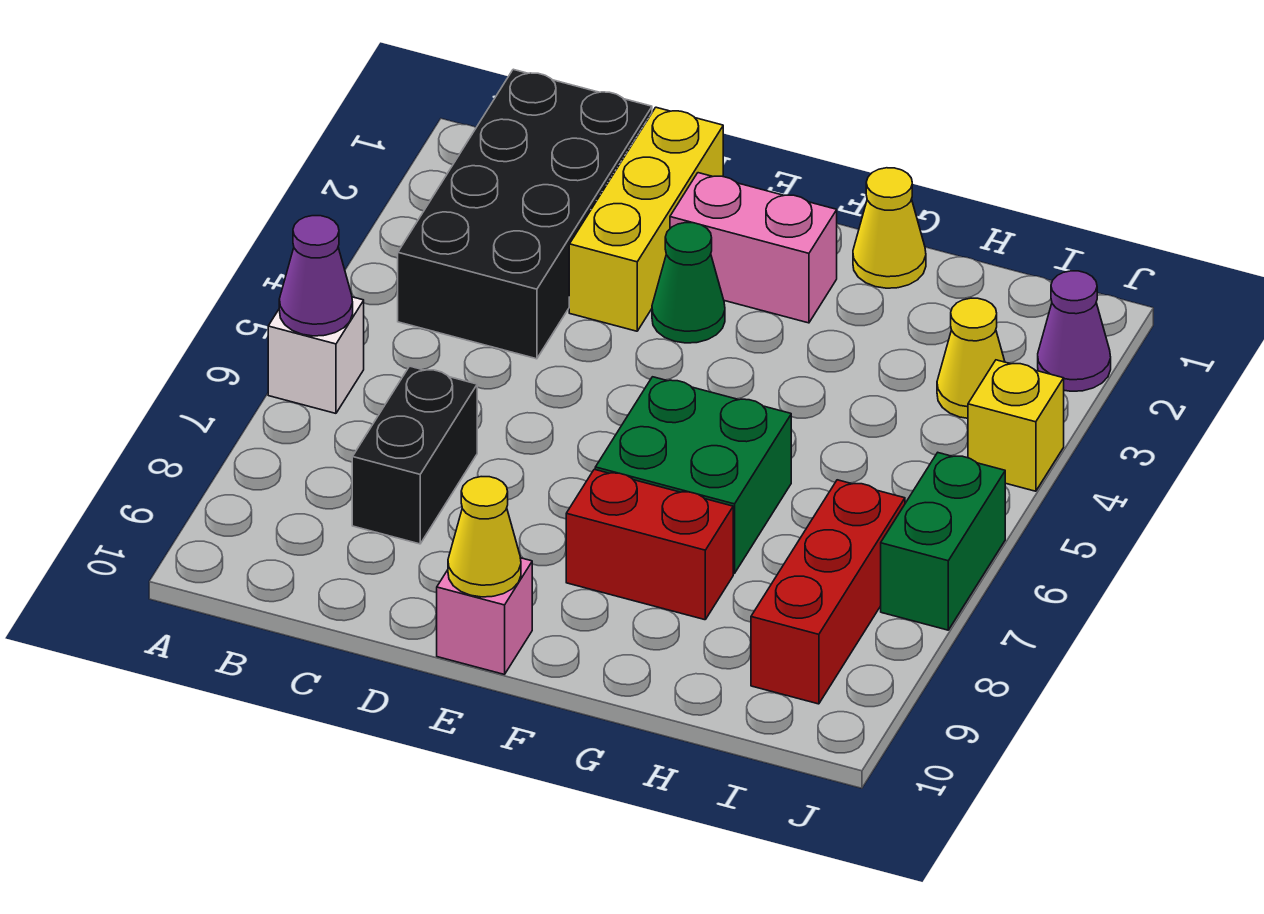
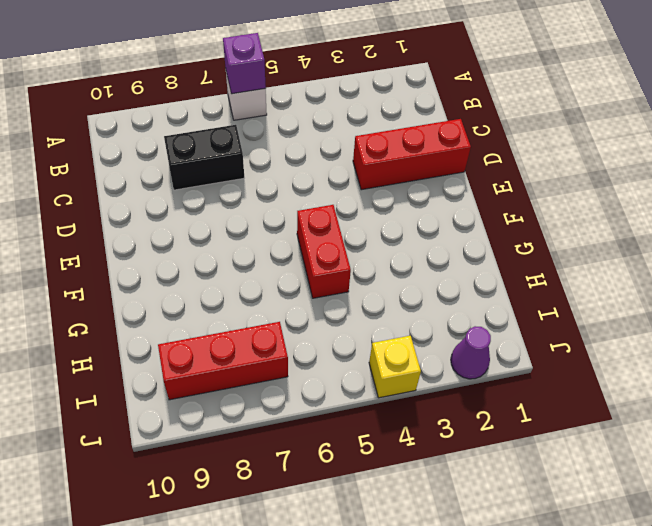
purple 1x1 brick [223,33,266,94] -> purple 1x1 cone [279,216,353,336]
red 1x3 brick [353,119,471,190] -> yellow 1x3 brick [569,107,723,331]
red 1x2 brick [297,205,351,298] -> red 1x2 brick moved to [566,469,733,620]
none -> black 2x4 brick [398,69,652,359]
none -> pink 1x2 brick [670,173,837,323]
none -> green 1x1 cone [652,223,725,343]

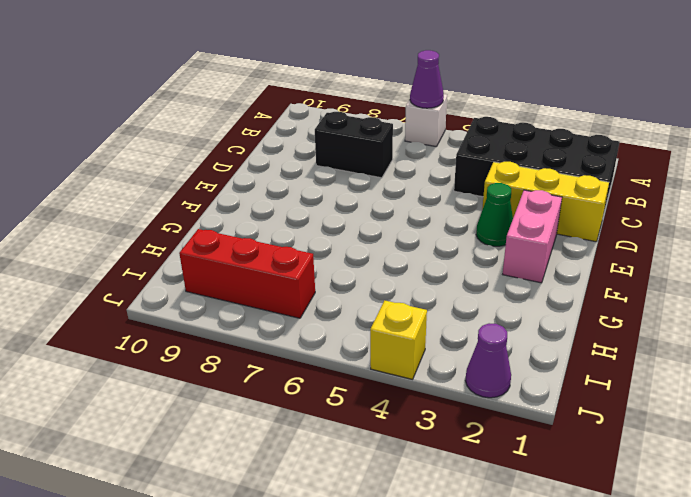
none -> pink 1x1 brick [437,558,532,675]
none -> green 2x2 brick [595,377,791,573]
none -> red 1x2 brick [566,469,733,620]

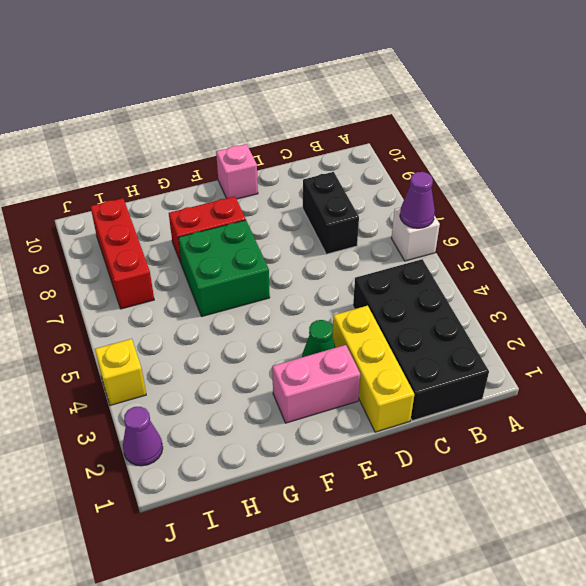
none -> yellow 1x1 cone [853,168,926,288]
none -> yellow 1x1 cone [937,298,1005,418]
none -> green 1x2 brick [881,453,1005,630]

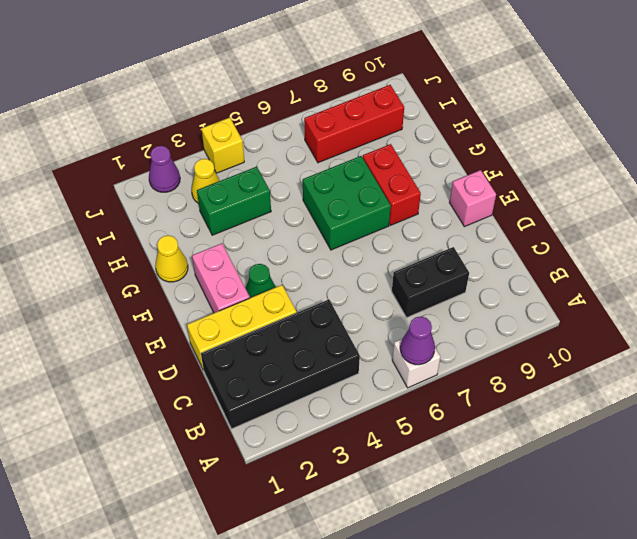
green 1x2 brick [197,167,271,235] -> green 1x2 brick moved to [881,453,1005,630]
none -> yellow 1x1 cone [448,477,521,597]

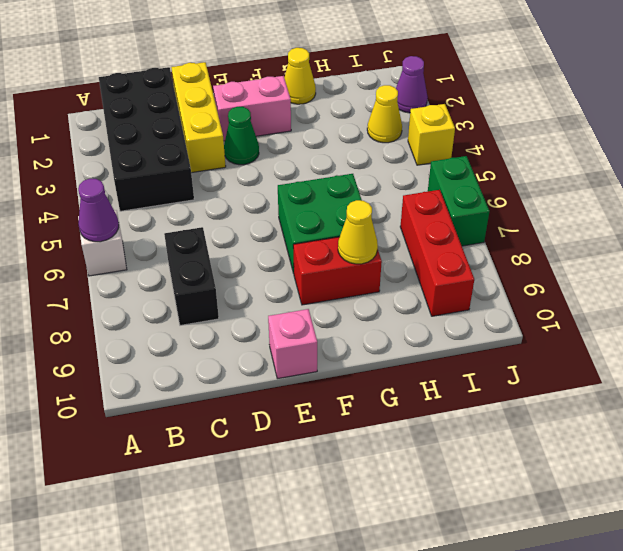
yellow 1x1 cone [338,200,378,264] -> yellow 1x1 cone moved to [448,477,521,597]

